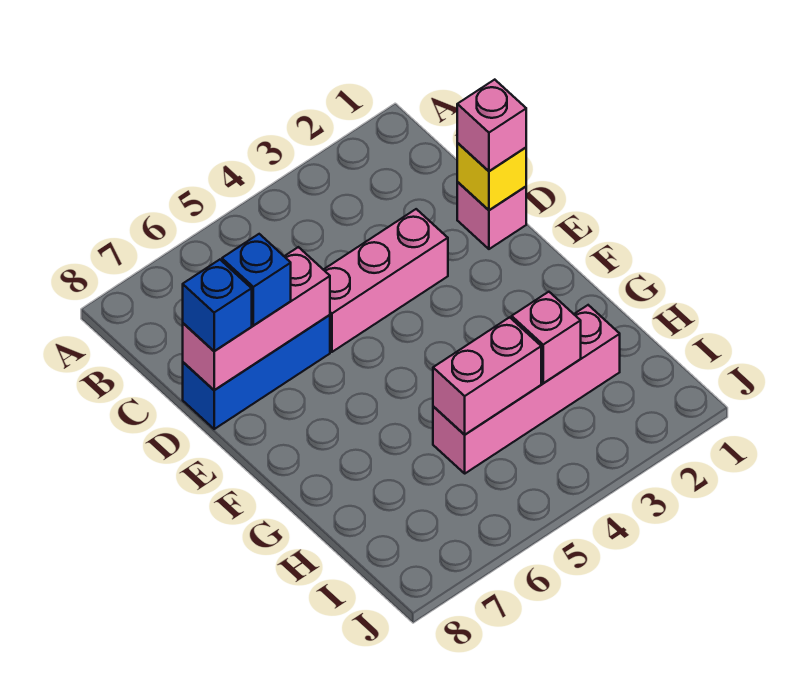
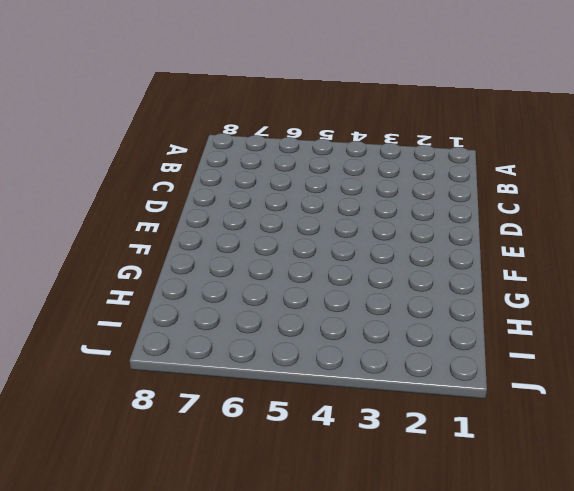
none -> pink 1x1 brick [457,182,526,249]
none -> pink 1x3 brick [324,209,448,352]

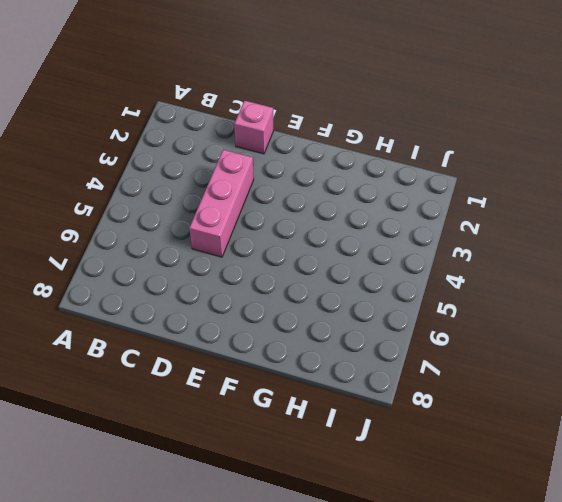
none -> blue 1x3 brick [183,315,330,429]
none -> pink 1x4 brick [433,305,620,473]

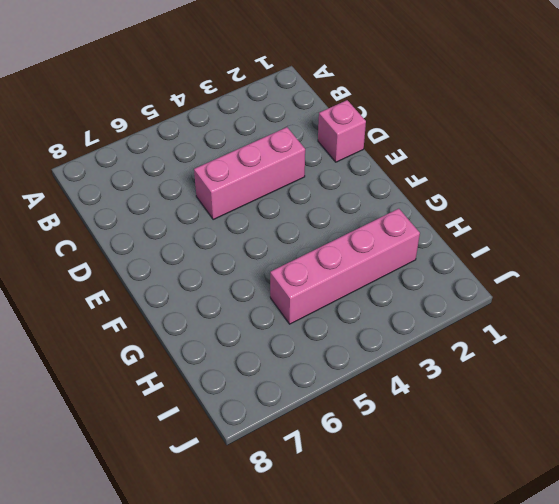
none -> blue 1x3 brick [183,315,330,429]
none -> yellow 1x1 brick [457,143,526,210]

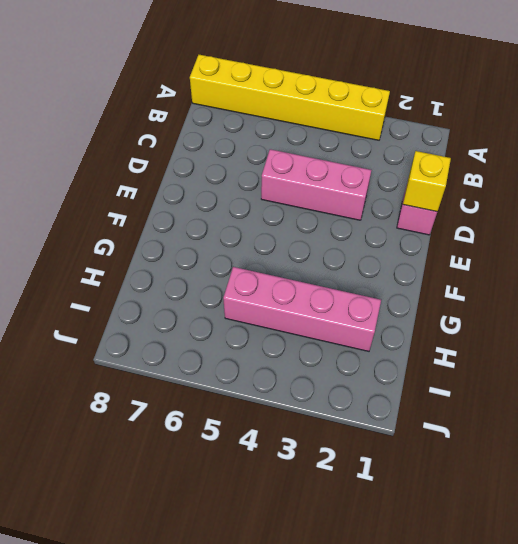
yellow 1x6 brick [190,55,390,140] -> none
none -> blue 1x3 brick [183,315,330,429]
none -> pink 1x3 brick [183,247,330,390]

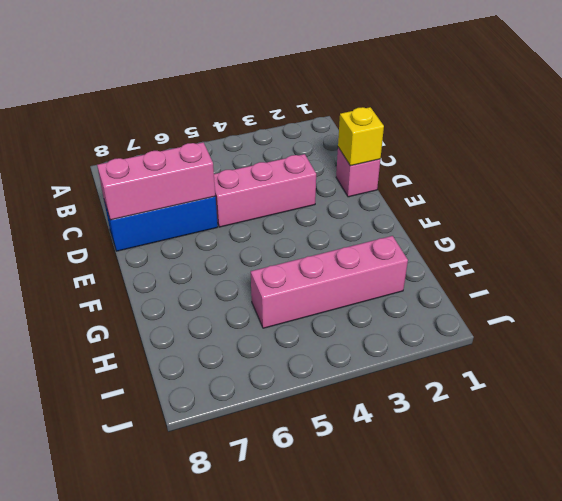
none -> pink 1x1 brick [512,292,581,383]
none -> pink 1x2 brick [433,317,541,435]

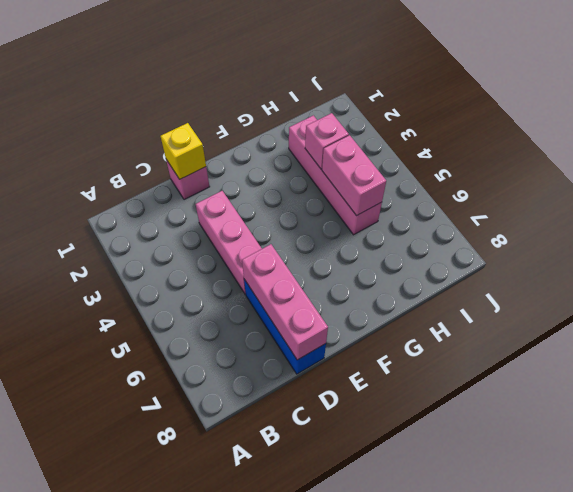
none -> pink 1x1 brick [457,80,526,171]
none -> blue 1x1 brick [222,234,291,325]

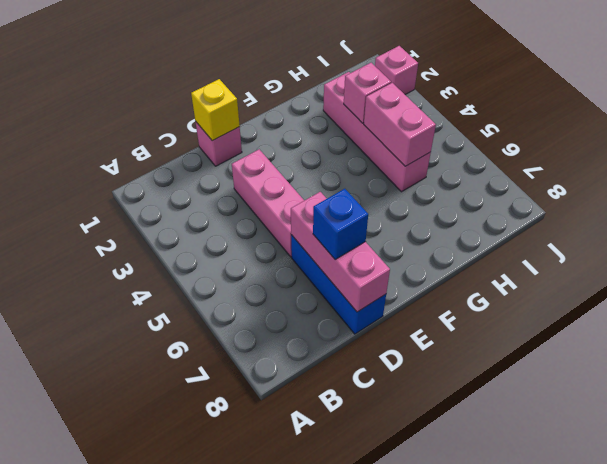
pink 1x1 brick [375,46,418,94] -> pink 1x1 brick moved to [457,80,526,171]
none -> blue 1x1 brick [183,260,252,351]

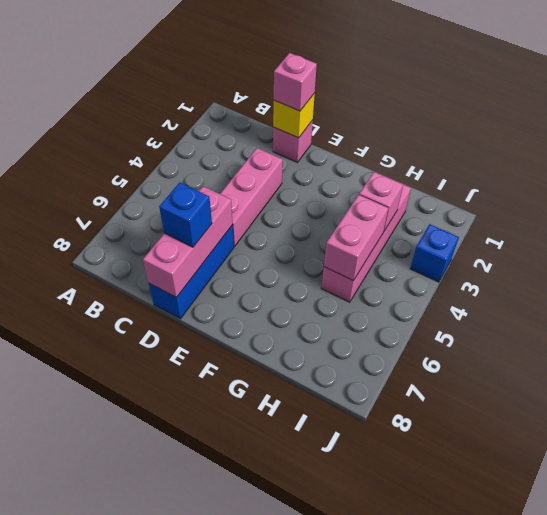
blue 1x1 brick [410,224,459,282] -> blue 1x1 brick moved to [183,260,252,351]

